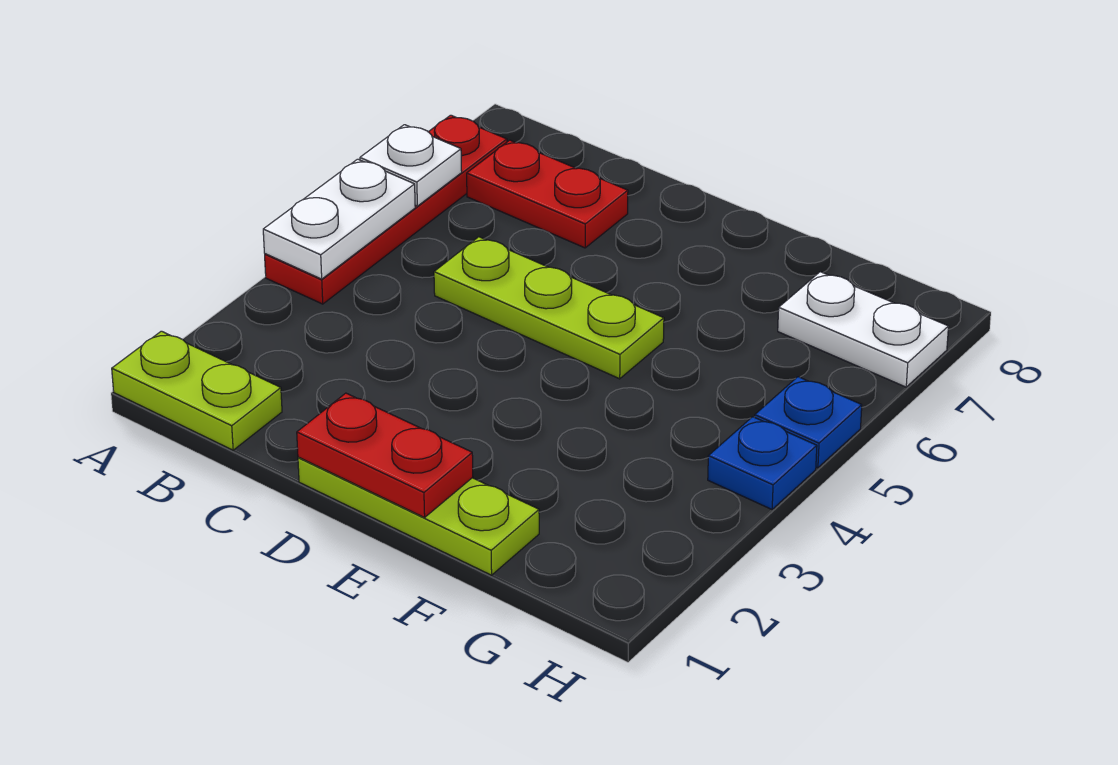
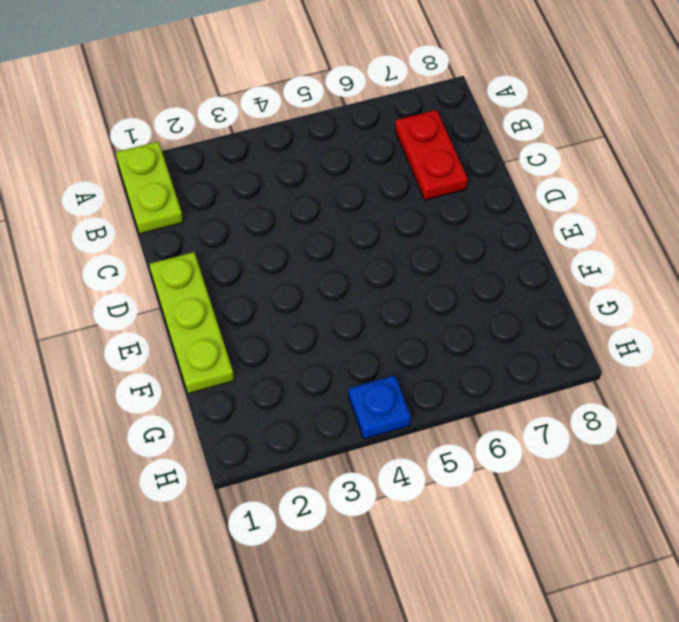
none -> red 1x4 plate [265,115,507,304]
none -> lime 1x3 plate [434,237,664,379]

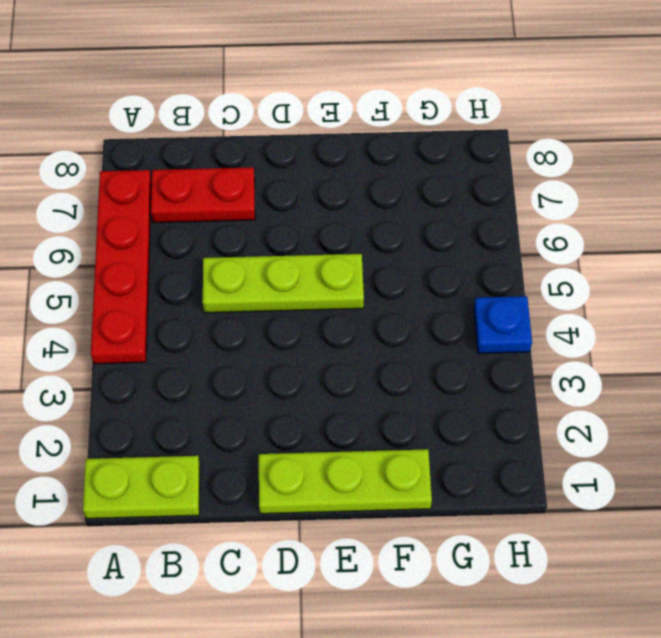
none -> white 1x2 plate [778,272,949,387]
none -> blue 1x1 plate [755,377,862,468]

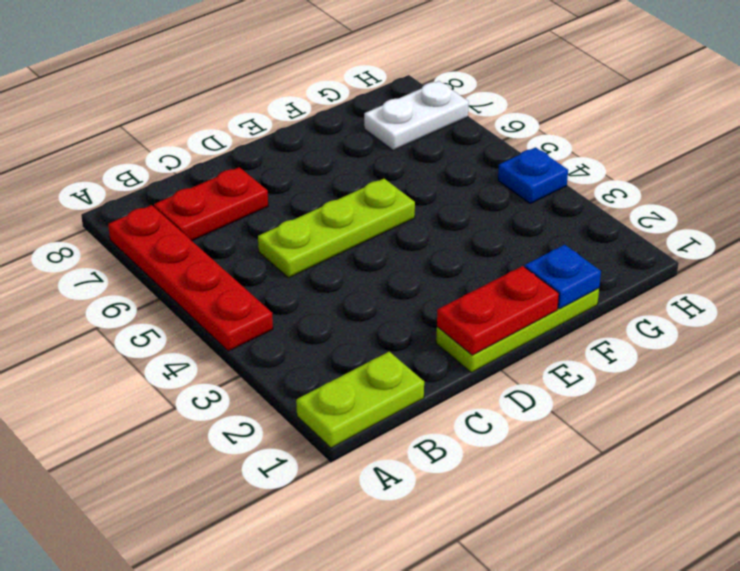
blue 1x1 plate [525,245,601,309] -> blue 1x1 plate moved to [755,377,862,468]
none -> white 1x2 plate [263,159,415,279]
none -> white 1x1 plate [360,125,462,206]

